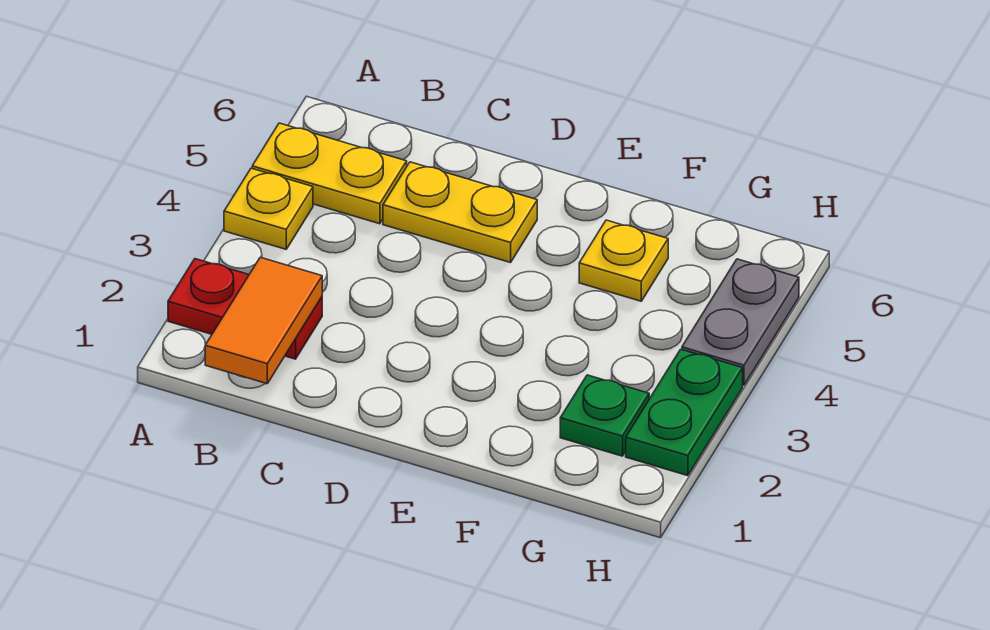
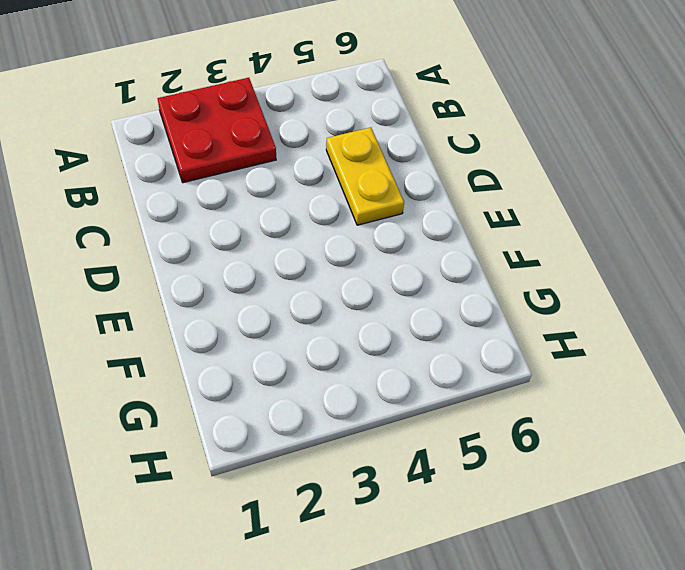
red 2x2 plate [157,78,276,183] -> red 1x2 plate [168,259,322,359]
none -> yellow 1x1 plate [224,168,313,249]
none -> yellow 1x2 plate [252,123,407,224]

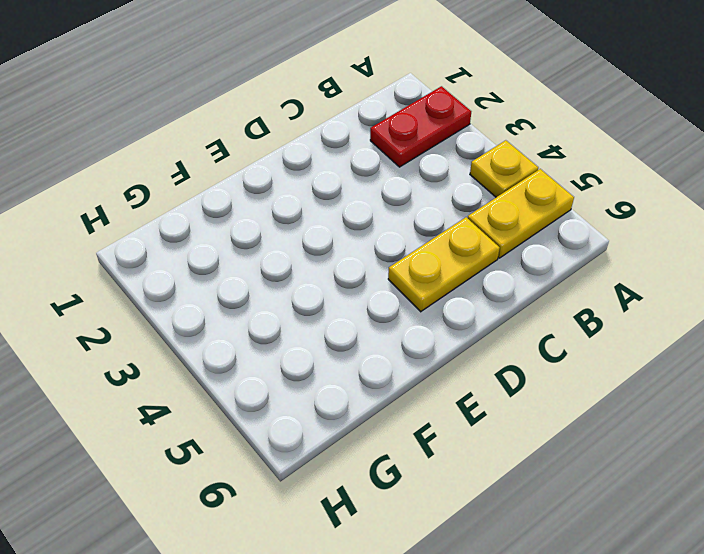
none -> yellow 1x1 plate [579,220,668,301]
none -> green 1x1 plate [560,375,649,456]

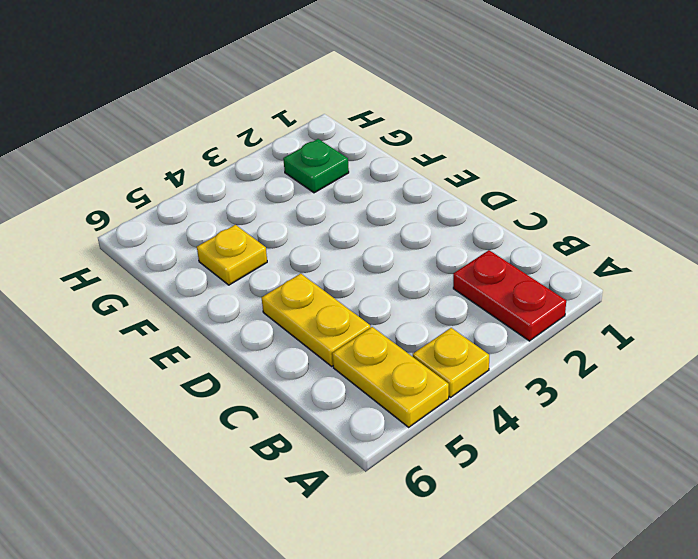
none -> green 1x2 plate [626,349,743,476]
none -> grey 1x2 plate [682,259,799,385]

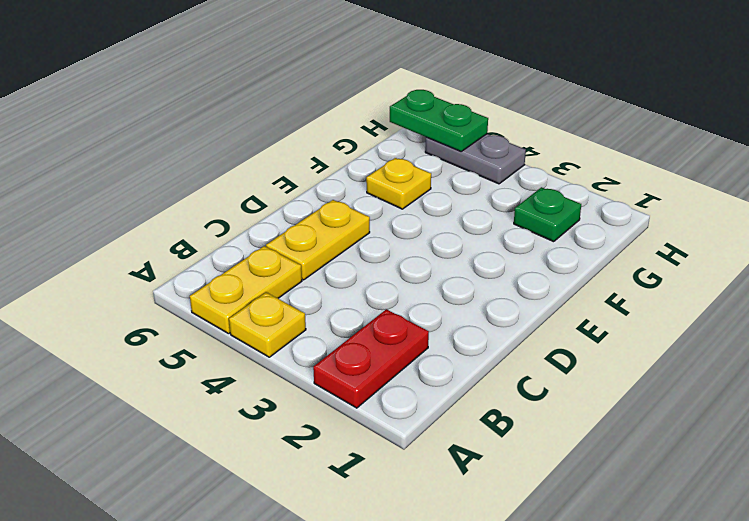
green 1x2 plate [390,90,488,151] -> green 1x2 plate moved to [626,349,743,476]
none -> orange 1x2 tile [205,257,322,384]

